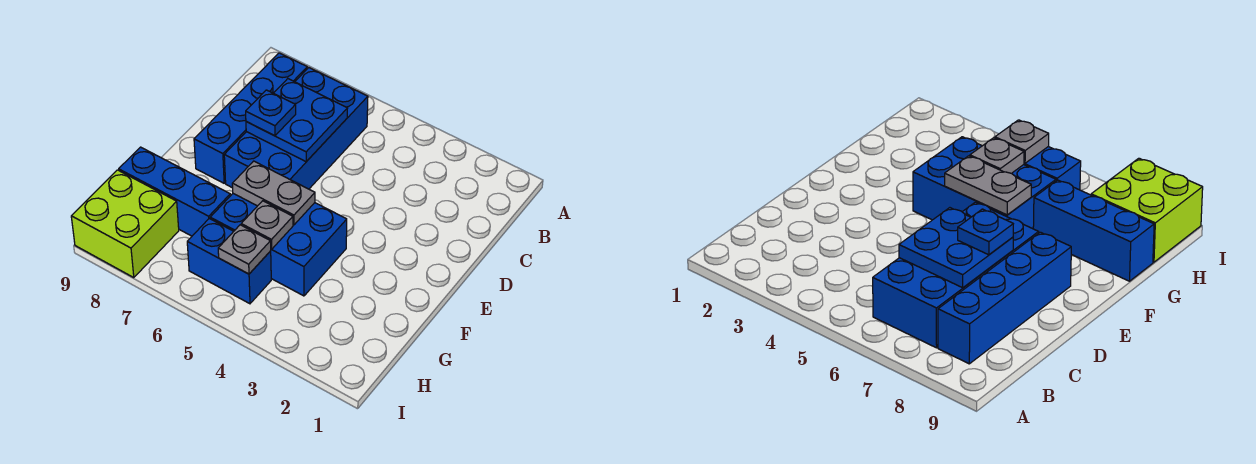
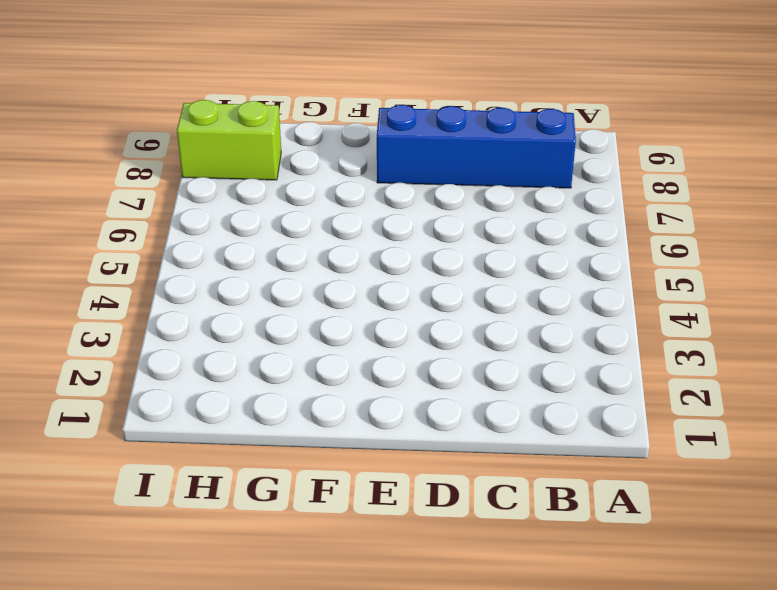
lime 1x2 brick [177,100,281,180] -> lime 2x2 brick [71,170,179,278]
none -> blue 2x4 brick [224,68,368,189]
none -> blue 2x3 brick [210,194,347,296]

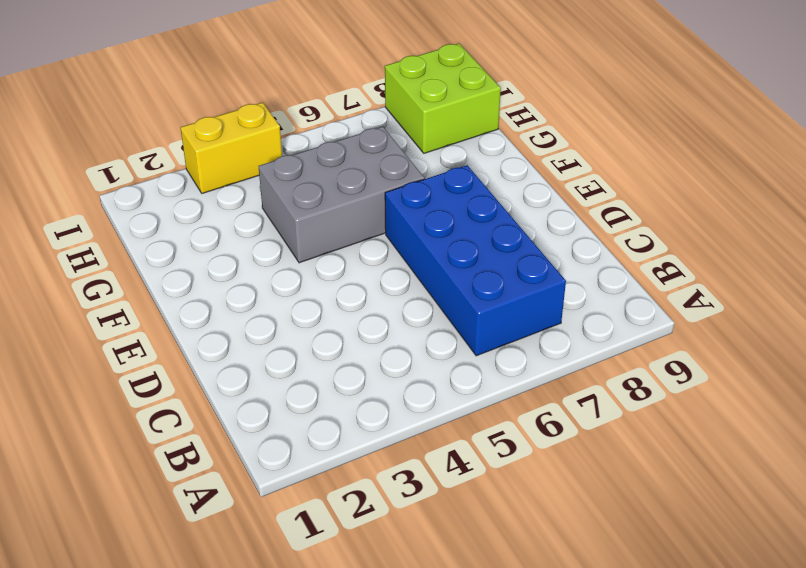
grey 2x3 brick [259,127,425,263] -> blue 2x3 brick [210,194,347,296]
yellow 1x2 brick [181,103,282,193] -> none
none -> blue 1x4 brick [194,53,307,183]
none -> blue 1x3 brick [119,147,230,236]

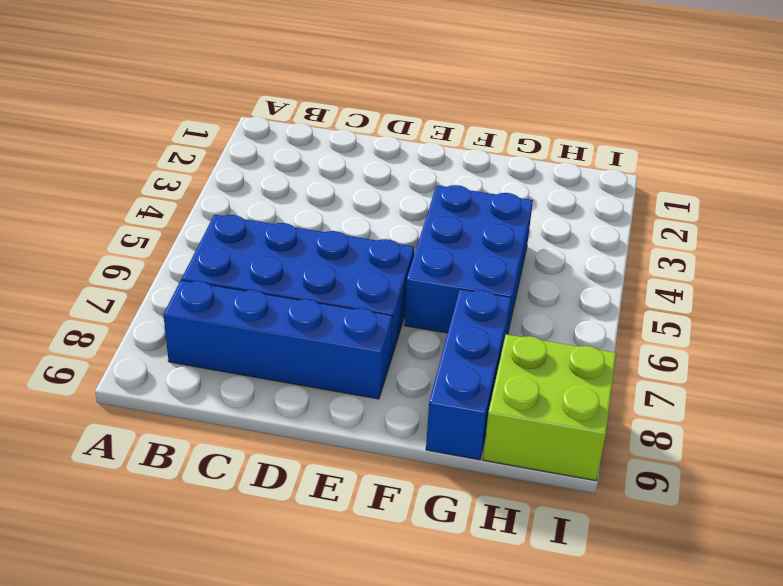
none -> blue 1x2 brick [187,219,271,304]
none -> blue 2x2 plate [246,79,348,162]

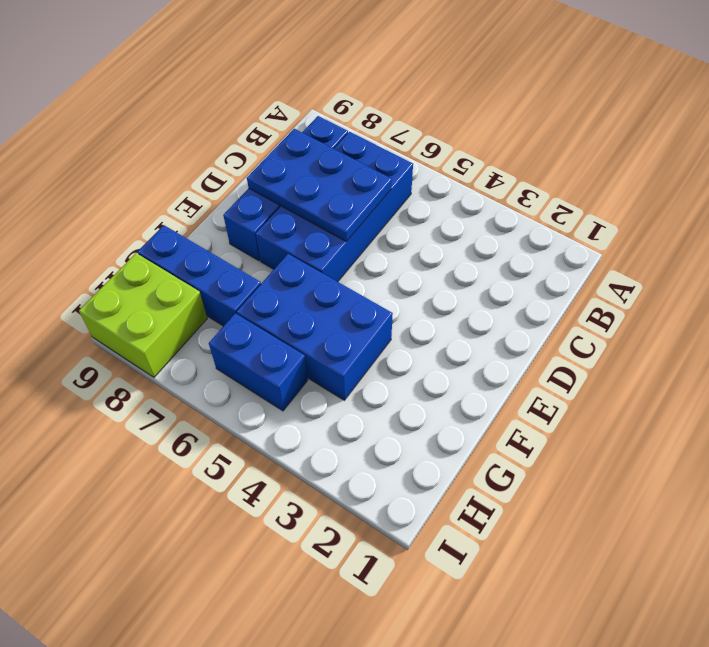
blue 2x3 plate [247,129,392,242] -> blue 2x2 plate [246,79,348,162]
none -> grey 1x2 plate [232,161,315,225]
none -> grey 1x1 plate [241,201,293,249]

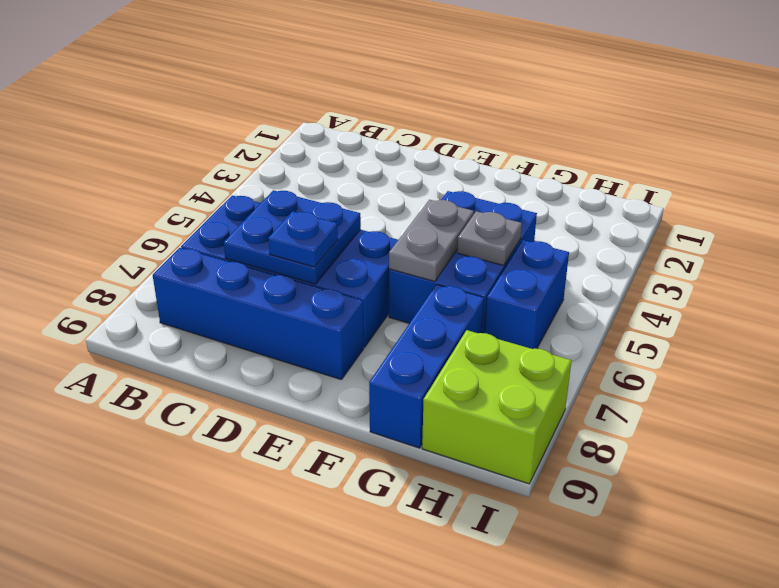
none -> grey 1x1 plate [218,225,271,274]

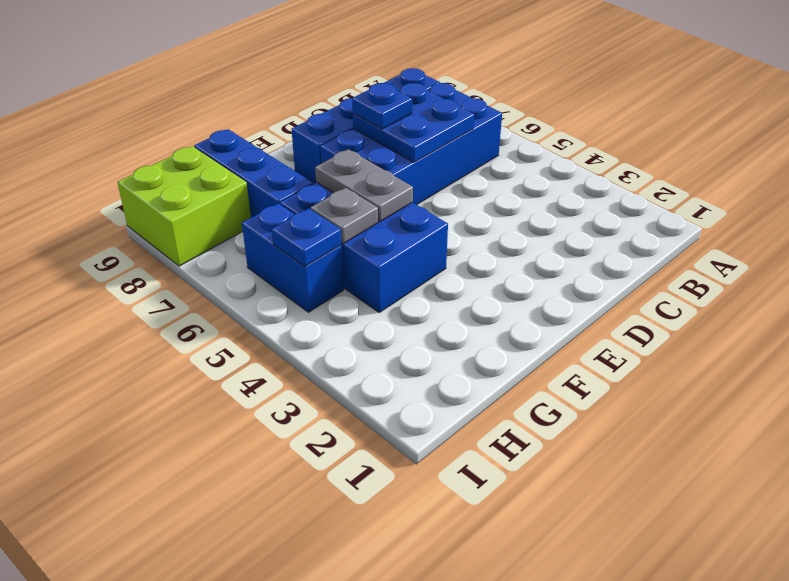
blue 1x1 plate [272,208,342,266] -> grey 1x1 plate [218,225,271,274]

